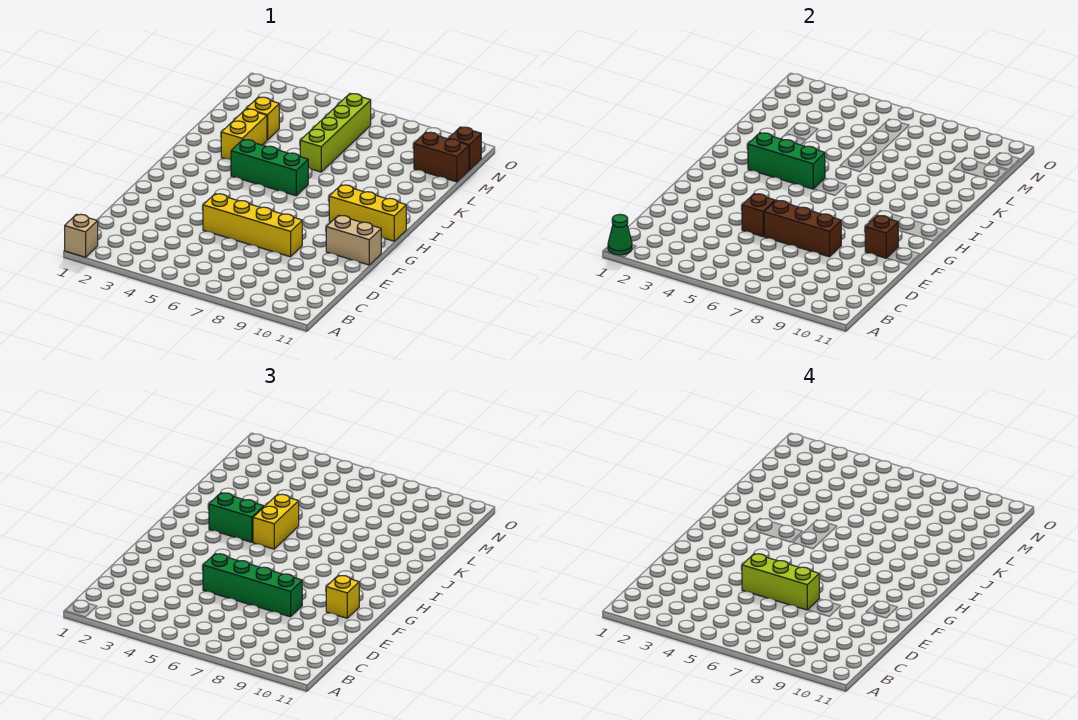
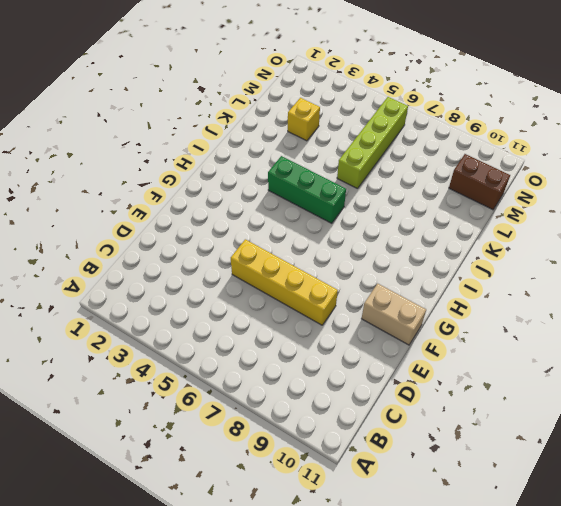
none -> tan 1x1 brick [65,214,98,257]
none -> yellow 1x3 brick [329,185,406,241]
none -> yellow 1x2 brick [221,109,267,160]

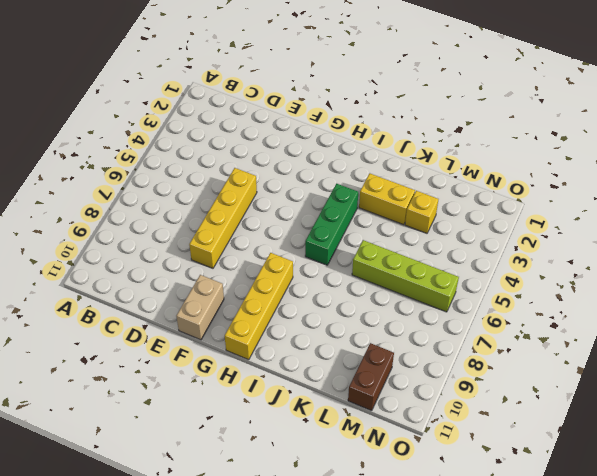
yellow 1x4 brick [225,253,293,360] -> yellow 1x3 brick [329,185,406,241]
none -> tan 1x1 brick [65,214,98,257]
none -> brown 1x1 brick [448,127,481,170]
none -> green 1x1 cone [608,215,632,255]

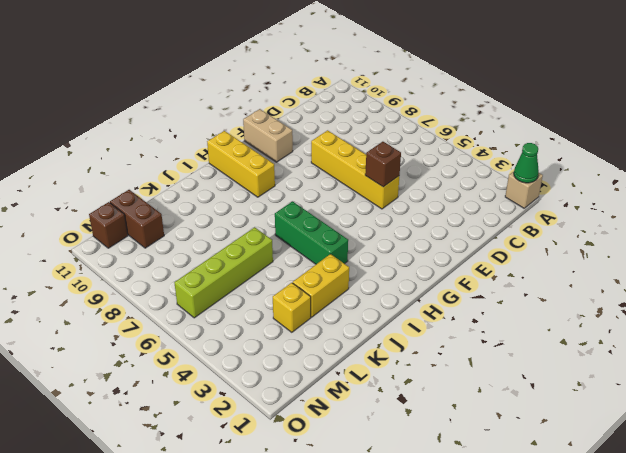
none -> brown 1x3 brick [764,200,841,257]
none -> brown 1x1 brick [865,215,898,258]
none -> green 1x3 brick [748,133,825,189]

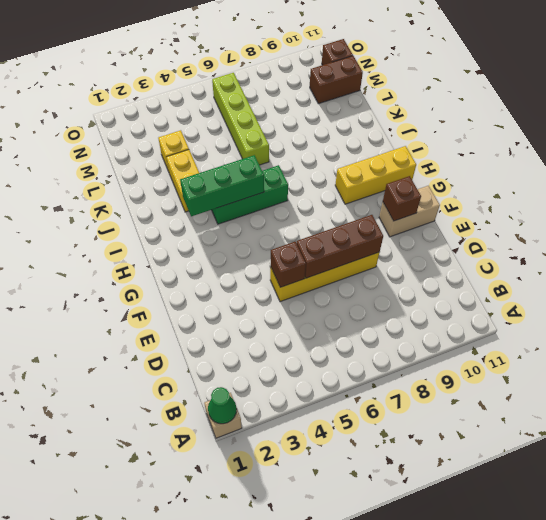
none -> green 1x4 brick [203,554,302,617]
none -> yellow 1x1 brick [326,575,359,618]
none -> green 1x2 brick [209,493,264,542]

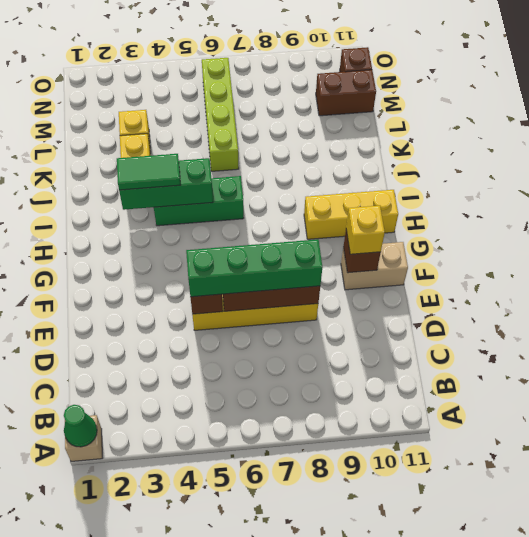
green 1x2 tile [117,154,180,190] -> green 1x2 brick [209,493,264,542]
none -> yellow 1x2 brick [253,494,299,549]
none -> lime 1x3 brick [742,554,819,610]

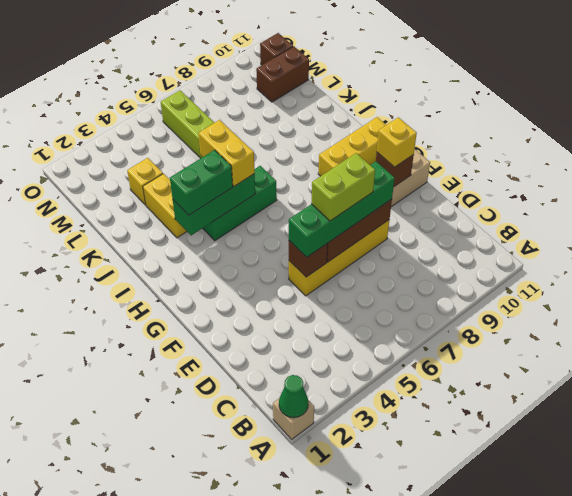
lime 1x2 brick [311,153,375,221] -> lime 1x3 brick [742,554,819,610]

